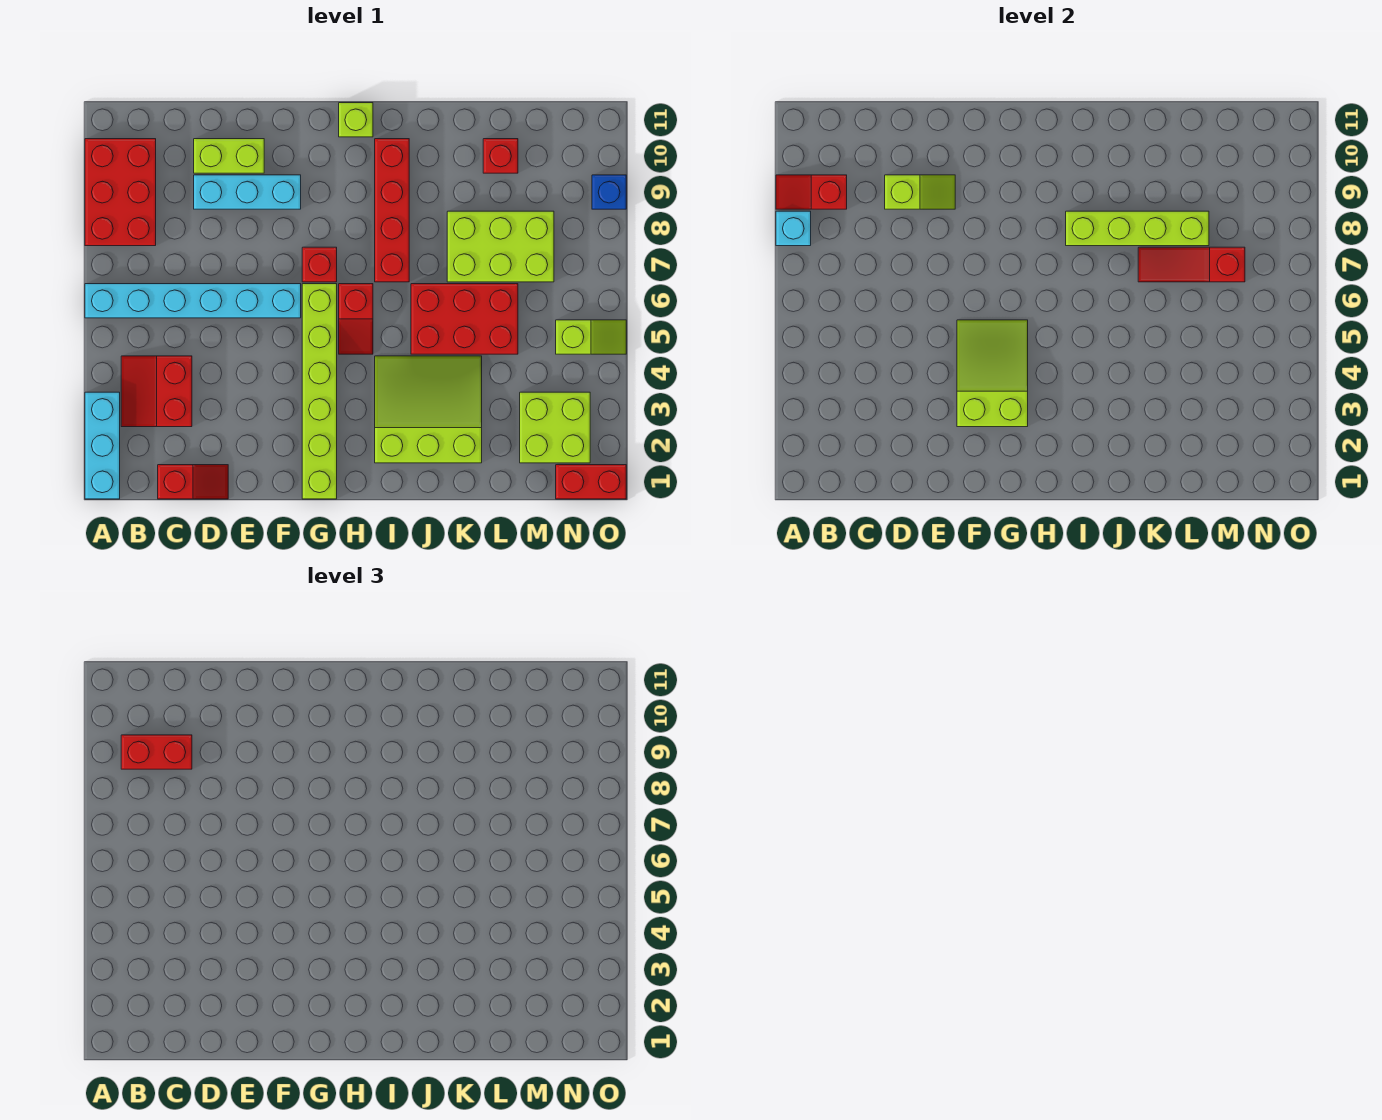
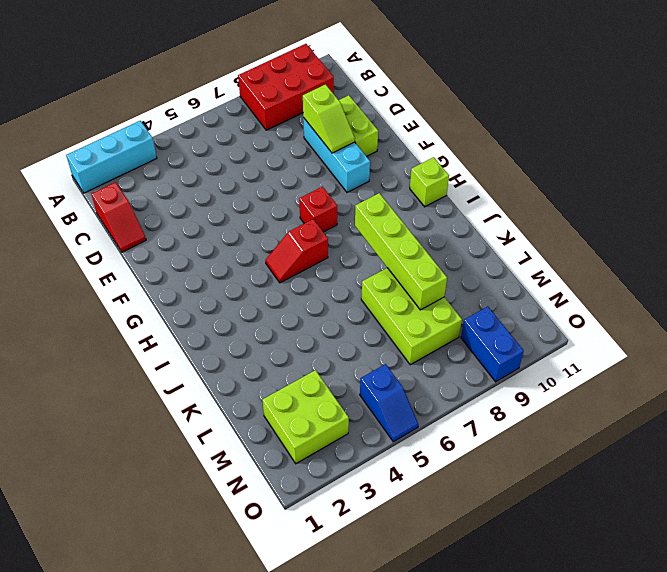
blue 1x2 slope [360,364,418,442] -> lime 1x2 slope [556,320,626,354]
blue 1x2 brick [461,307,524,382] -> blue 1x1 brick [592,175,626,209]
none -> cyan 1x6 brick [85,284,301,318]
none -> red 2x2 slope [121,356,192,427]
none -> lime 1x6 brick [302,284,337,499]

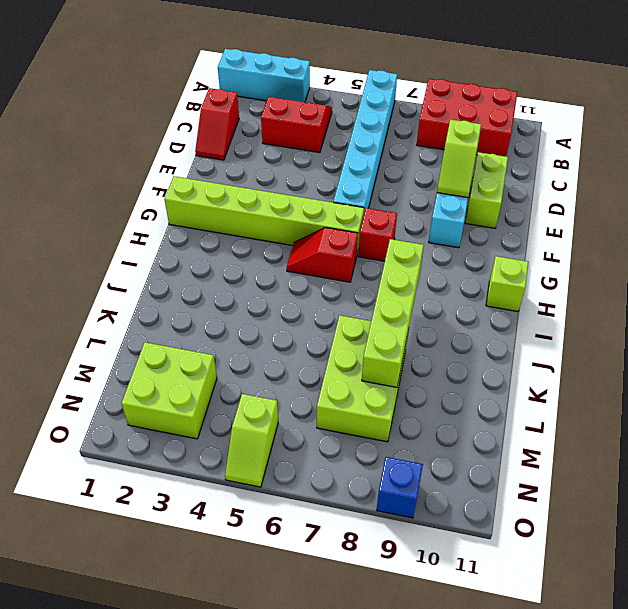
none -> lime 3x3 slope [375,356,482,463]
none -> red 1x4 brick [375,139,409,282]
none -> red 2x3 brick [411,284,518,354]

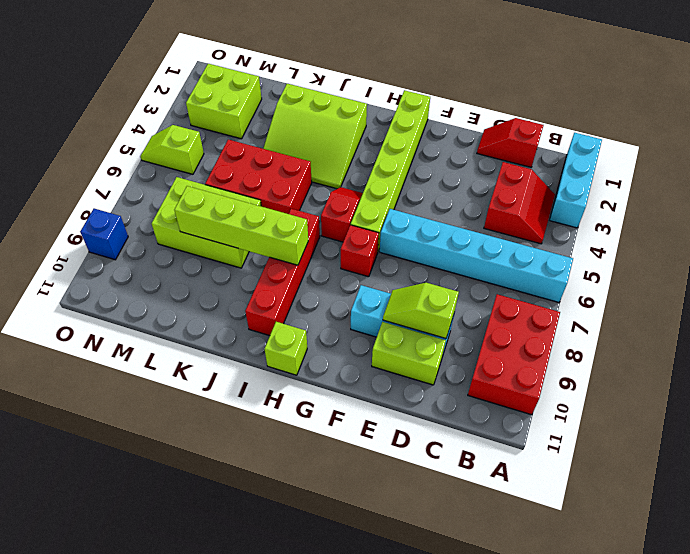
none -> red 1x1 brick [483,139,518,173]
none -> red 1x2 brick [556,465,626,499]
none -> cyan 1x1 brick [776,211,811,246]

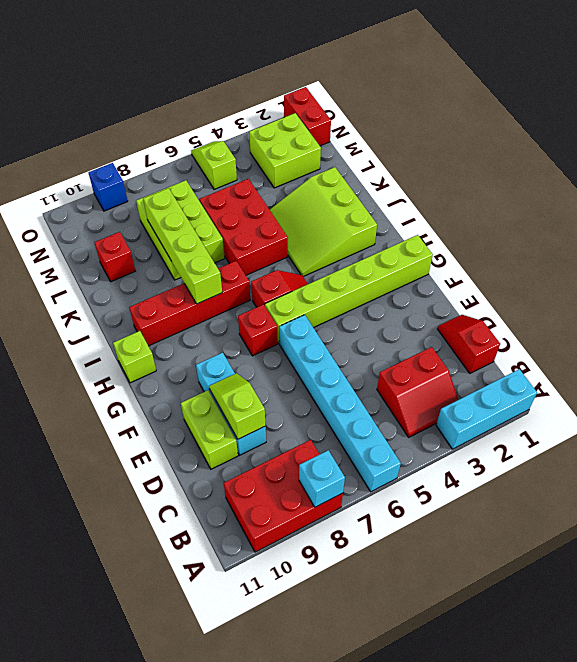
none -> red 1x2 slope [776,175,847,209]
none -> lime 2x3 slope [957,320,1028,427]
none -> red 1x3 slope [1138,247,1245,282]

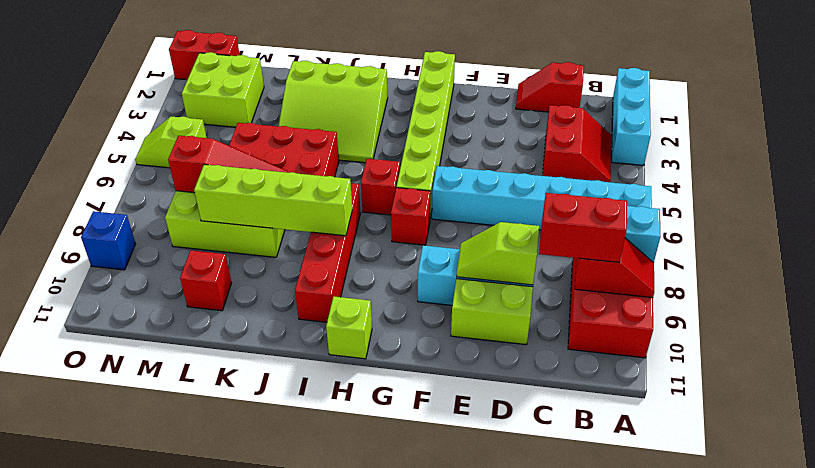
none -> lime 2x3 slope [957,320,1028,427]

